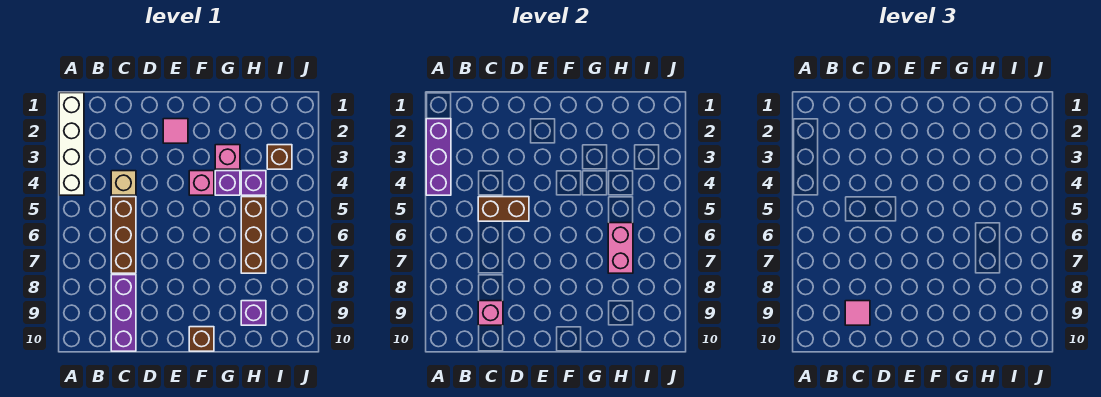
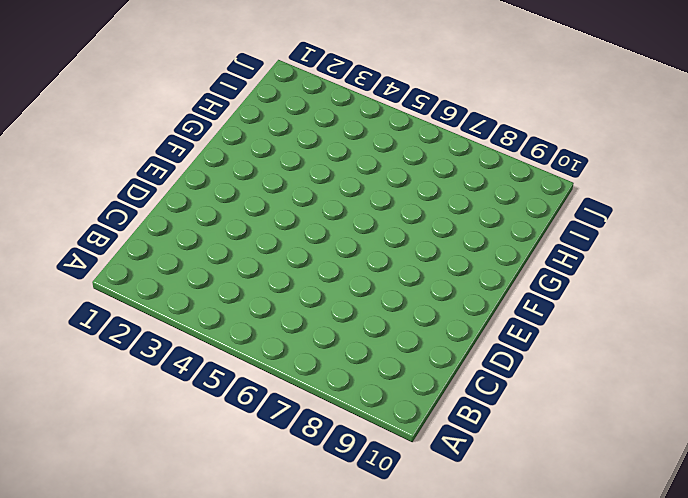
none -> white 1x4 brick [59,93,84,195]
none -> tan 1x1 brick [111,171,136,195]
none -> brown 1x3 brick [111,197,136,273]

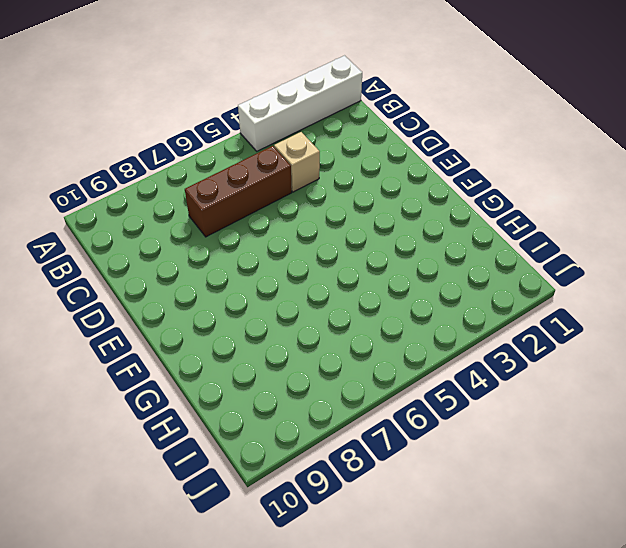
none -> purple 1x3 brick [111,275,136,351]
none -> pink 1x1 tile [163,119,188,143]
none -> pink 1x1 brick [189,171,214,195]

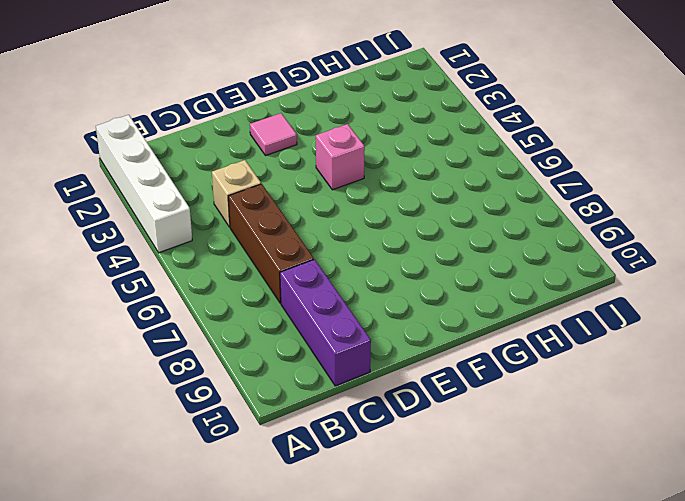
none -> brown 1x1 brick [189,327,214,351]
none -> pink 1x1 brick [215,145,240,169]
none -> purple 1x1 brick [215,171,240,195]

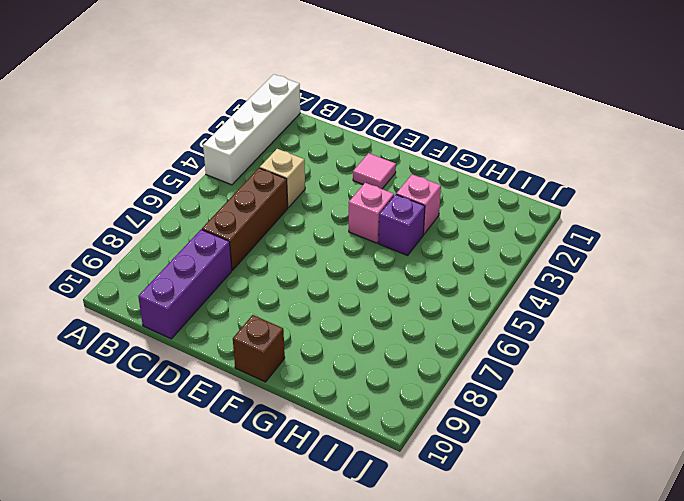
none -> purple 1x1 brick [241,171,266,195]
none -> brown 1x3 brick [241,197,266,273]
none -> purple 1x1 brick [241,301,266,325]

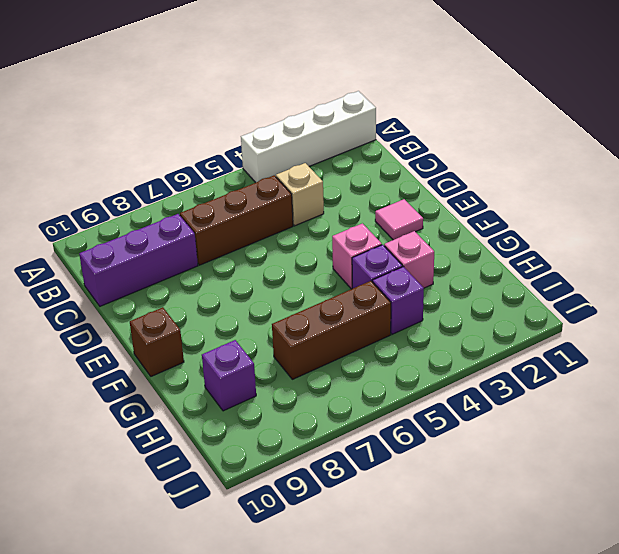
none -> brown 1x1 brick [267,145,292,169]
none -> purple 1x3 brick [426,119,451,195]
none -> brown 1x2 brick [478,197,529,221]

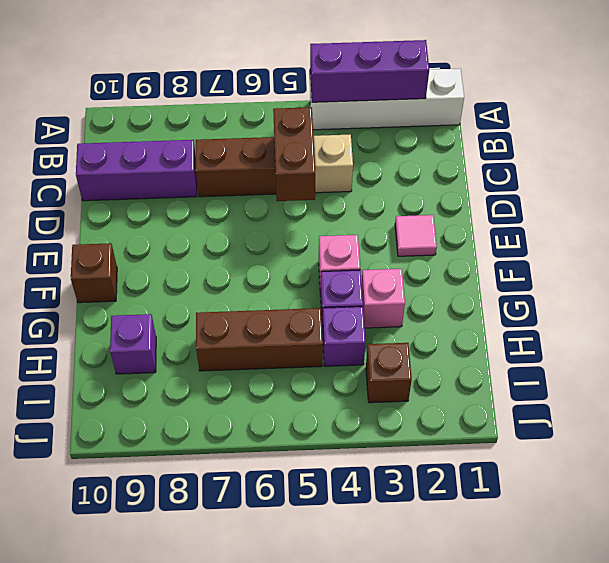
none -> pink 1x1 brick [478,301,503,325]
none -> pink 1x2 brick [608,223,633,273]
none -> pink 1x1 tile [845,301,870,325]

